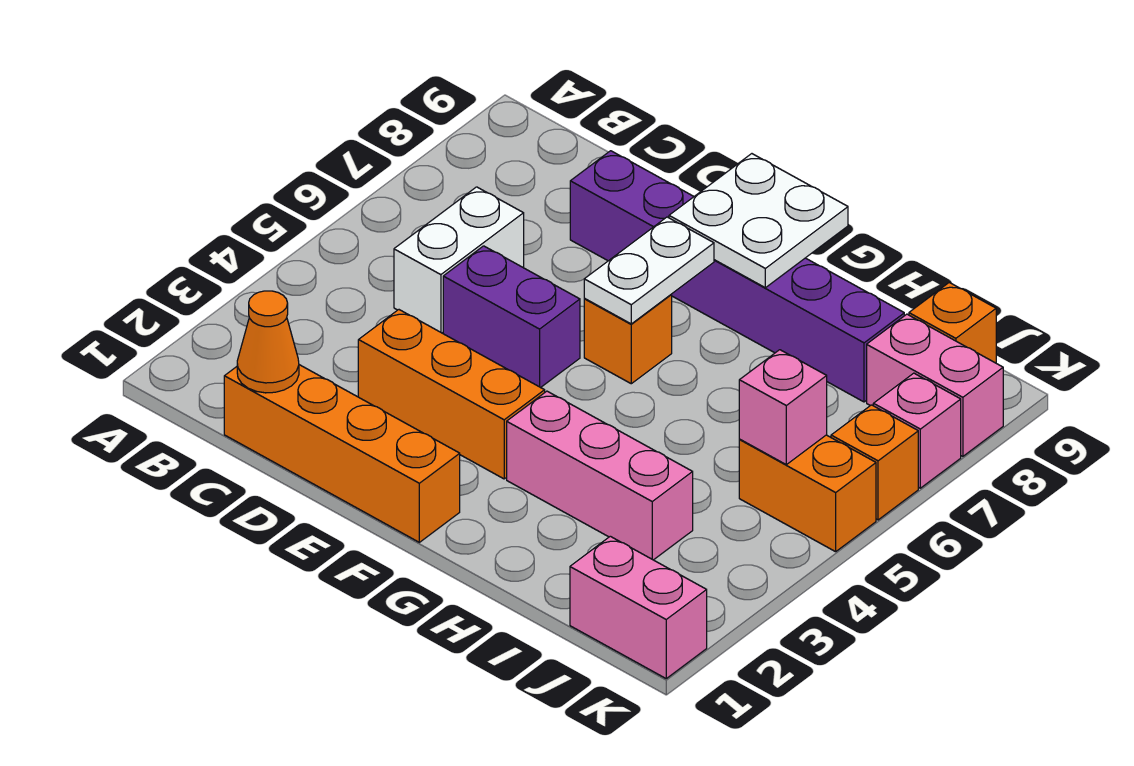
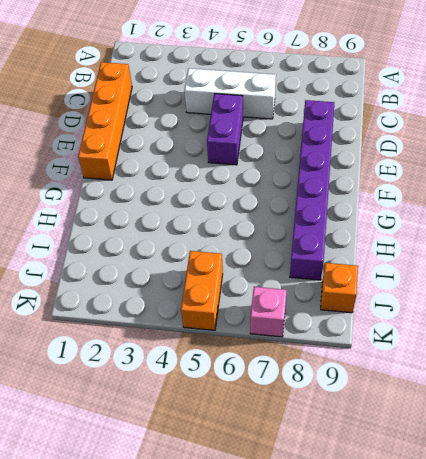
white 1x3 brick [184,68,276,119] -> white 1x2 brick [394,187,524,333]
none -> orange 1x3 brick [358,310,545,479]
none -> orange 1x1 brick [584,295,672,384]
none -> pink 1x3 brick [507,391,693,560]

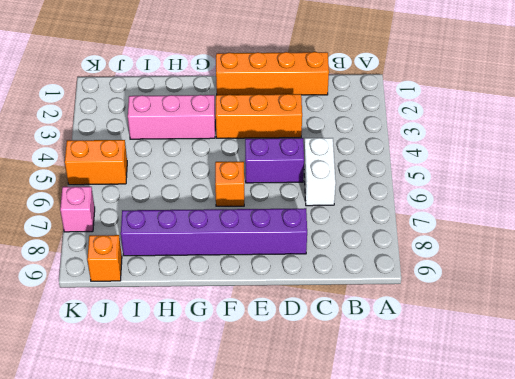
none -> pink 1x2 brick [570,536,707,678]
none -> pink 1x2 brick [867,314,1003,456]
none -> orange 1x1 brick [831,405,918,520]

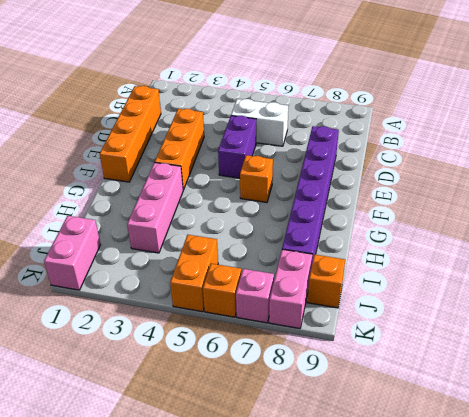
none -> orange 1x1 cone [237,291,299,393]
none -> white 1x2 plate [584,217,714,324]
none -> white 2x2 plate [669,154,848,288]

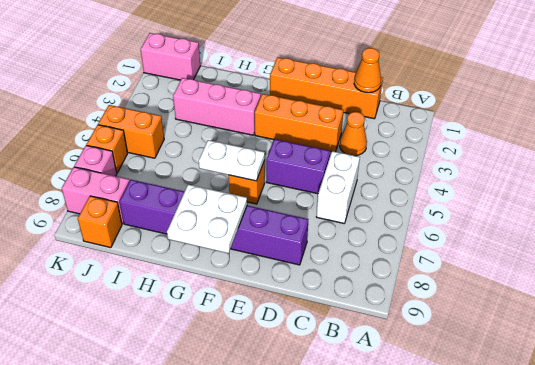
orange 1x1 cone [340,112,367,156] -> none
white 1x2 plate [199,140,265,181] -> white 1x2 plate turned to [584,217,714,324]
none -> pink 1x1 brick [739,350,827,465]

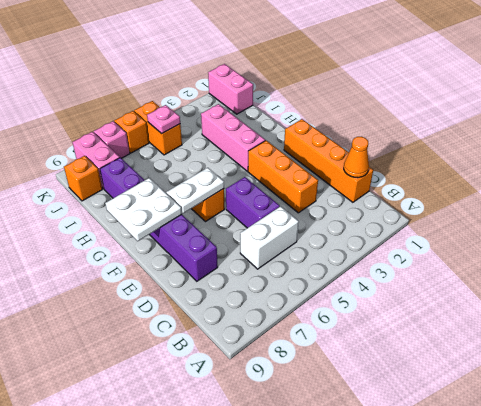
pink 1x1 plate [147,105,180,134] -> pink 1x1 brick [739,350,827,465]

